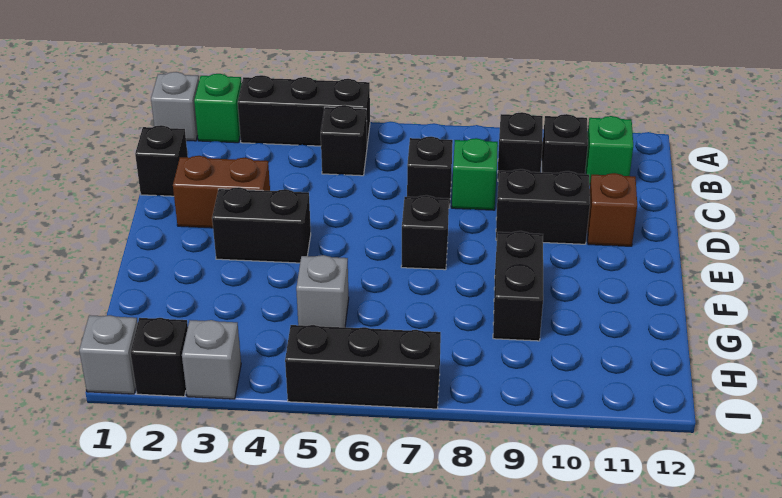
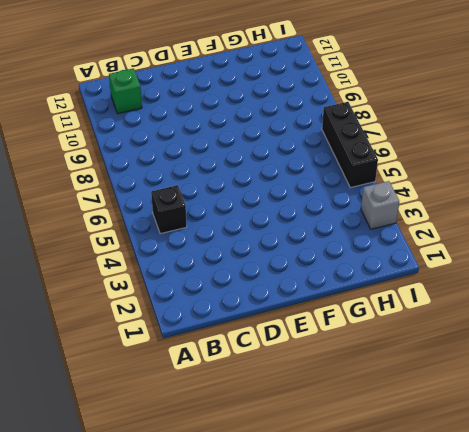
none -> grey 1x1 brick [151,72,199,141]
none -> green 1x1 brick [194,74,242,143]
none -> black 1x3 brick [238,75,370,146]

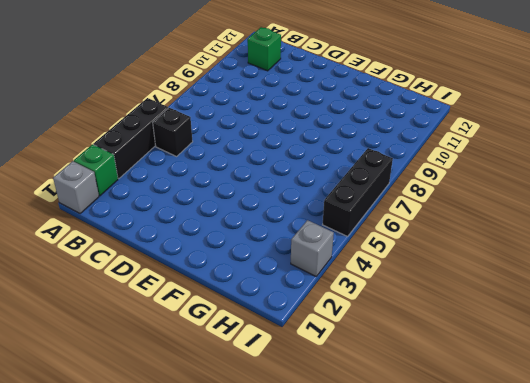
none -> black 1x1 brick [498,112,543,180]
none -> black 1x1 brick [542,114,588,174]
none -> black 1x1 brick [135,125,188,196]

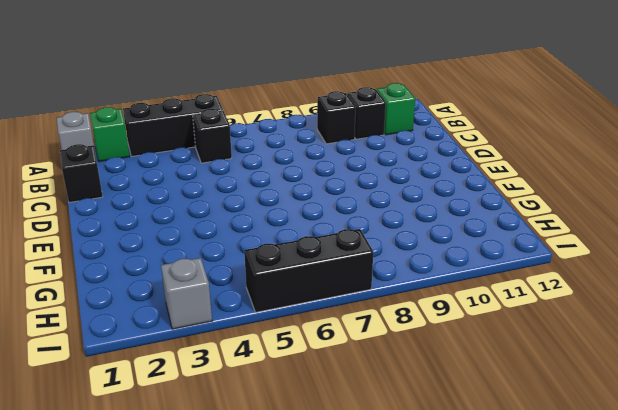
none -> black 1x1 brick [407,137,453,208]
none -> green 1x1 brick [452,138,498,210]
none -> brown 1x2 brick [173,156,270,228]

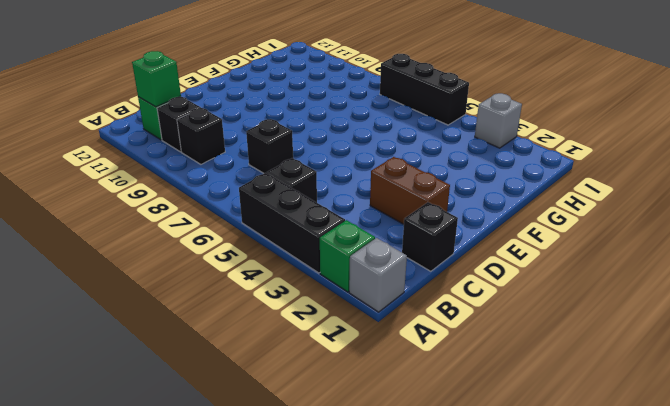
green 1x1 brick [132,51,181,107] -> green 1x1 brick moved to [452,138,498,210]
none -> black 1x2 brick [496,169,590,244]
none -> brown 1x1 brick [587,173,637,246]
none -> black 1x2 brick [212,187,311,263]

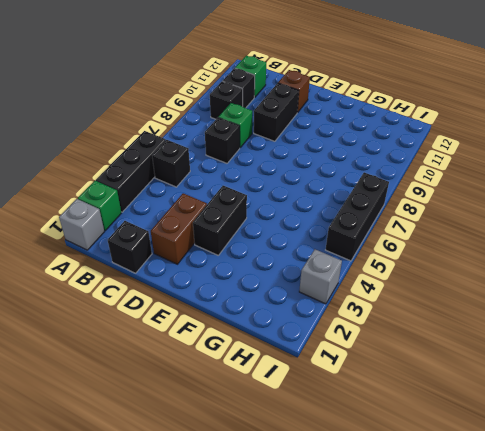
none -> black 1x1 brick [401,195,449,270]
none -> black 1x2 brick [493,231,543,341]
none -> grey 1x1 brick [296,255,349,327]

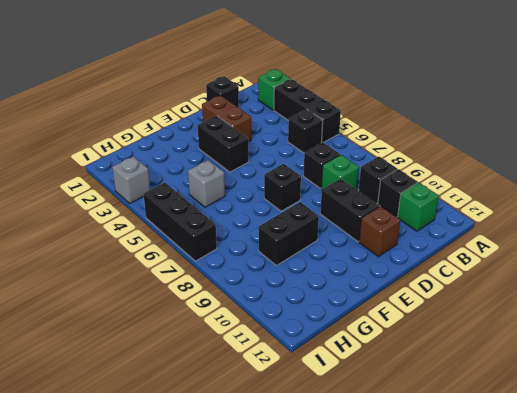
none -> grey 1x1 brick [151,72,199,141]
none -> grey 1x1 brick [79,315,138,394]
none -> black 1x1 brick [130,318,188,397]

